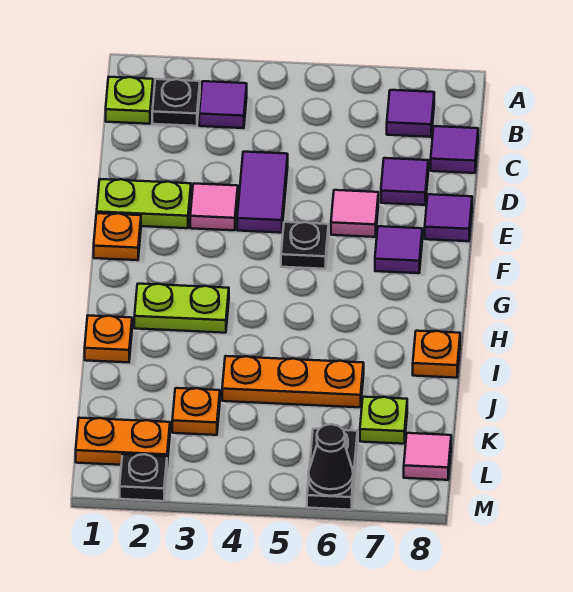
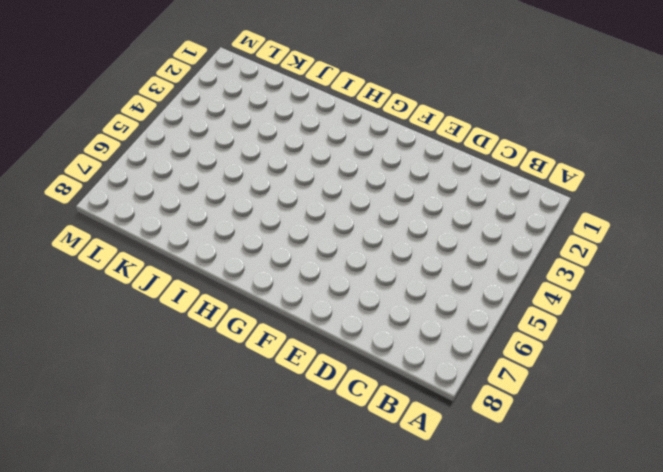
none -> lime 1x1 plate [106,77,153,124]
none -> black 1x1 plate [152,79,200,126]
none -> purple 1x1 tile [199,81,247,128]

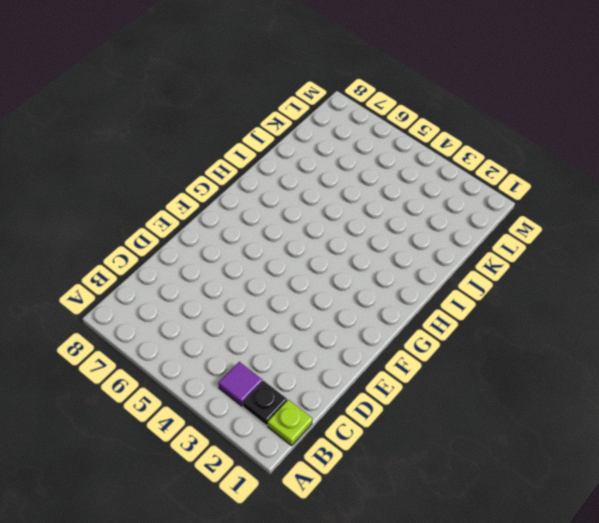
none -> purple 1x1 tile [387,90,434,137]
none -> purple 1x1 tile [431,126,478,173]
none -> purple 1x2 tile [237,152,288,233]

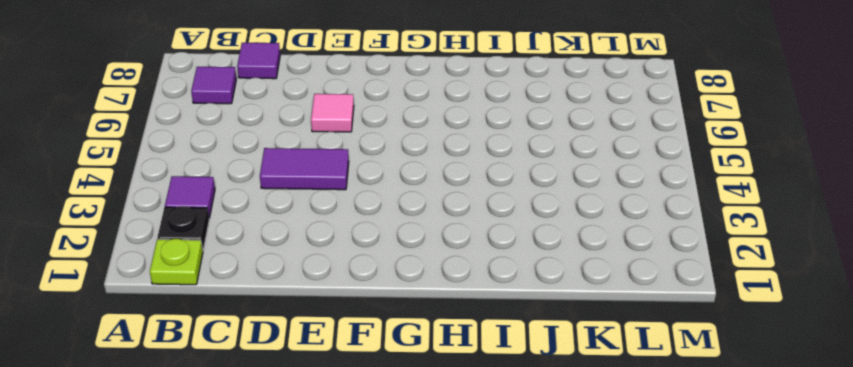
none -> purple 1x1 tile [381,158,428,205]
none -> lime 1x2 plate [97,179,191,228]
none -> pink 1x1 tile [190,183,238,230]

